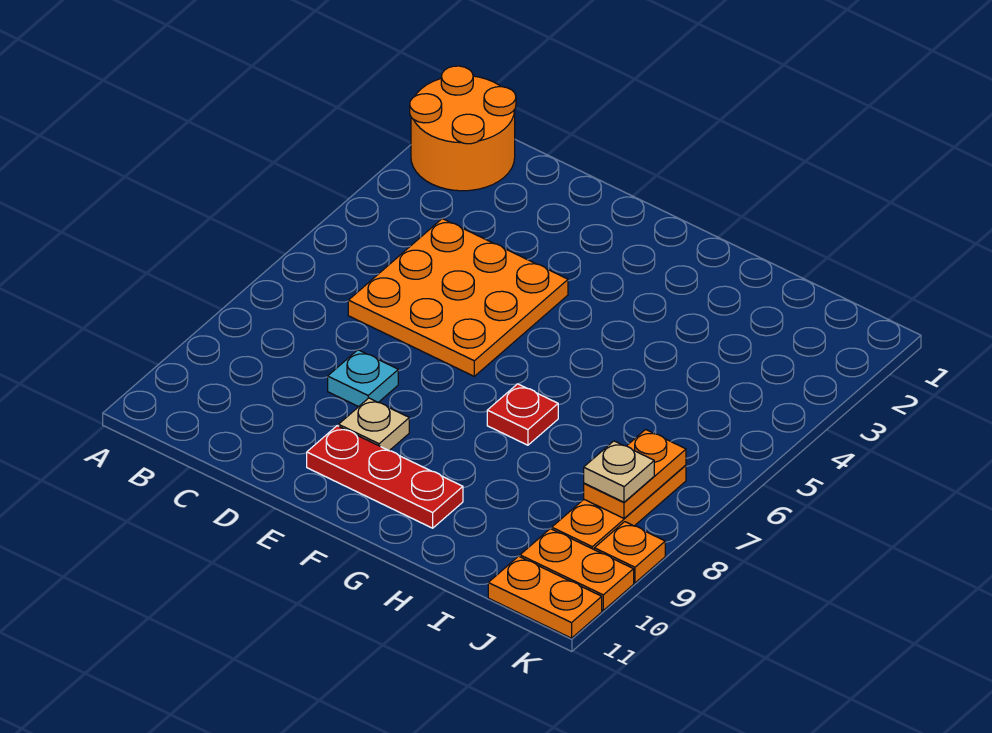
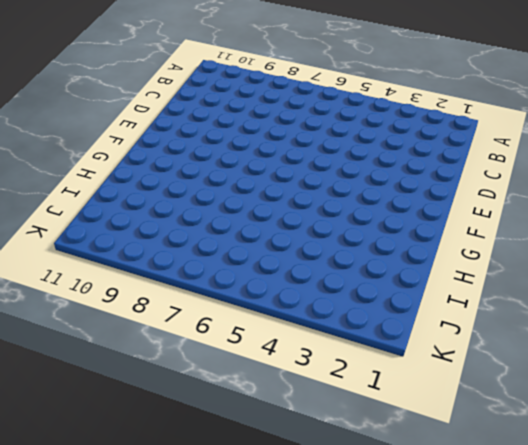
none -> orange 2x2 round brick [410,66,516,191]
none -> orange 3x3 plate [348,219,568,376]
none -> cyan 1x1 plate [328,350,398,407]

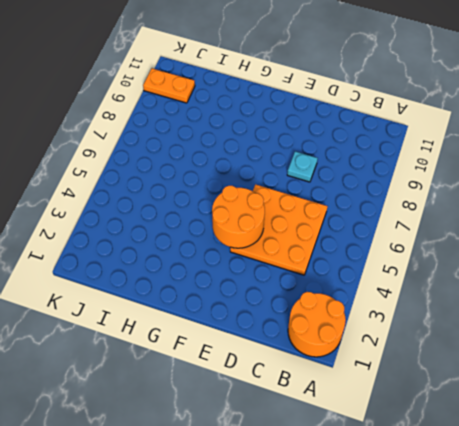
orange 2x2 round brick [212,186,265,248] -> none
none -> tan 1x1 plate [339,398,409,451]
none -> red 1x3 plate [307,426,463,528]
none -> red 1x1 plate [487,384,558,445]

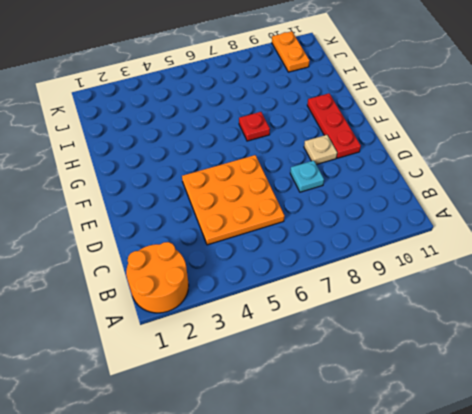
none -> orange 1x3 plate [552,465,686,549]
none -> orange 1x2 plate [488,556,602,638]
none -> orange 1x1 plate [594,522,665,583]

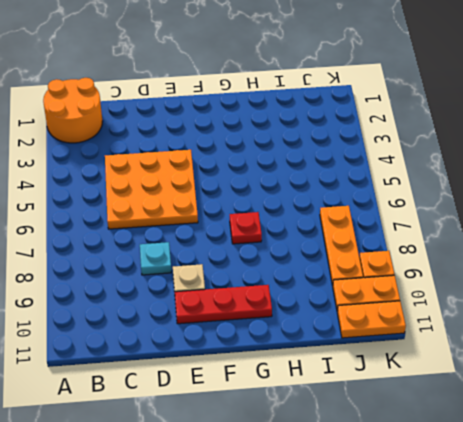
none -> orange 1x2 plate [584,430,686,518]
none -> tan 1x1 plate [584,441,654,502]

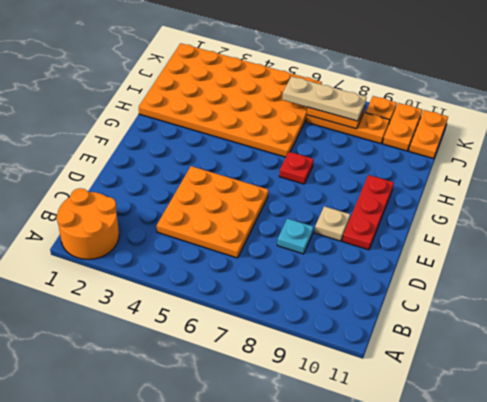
orange 4x6 plate [139,43,322,157] -> none
tan 1x3 plate [282,76,366,121] -> tan 1x1 plate [584,441,654,502]

